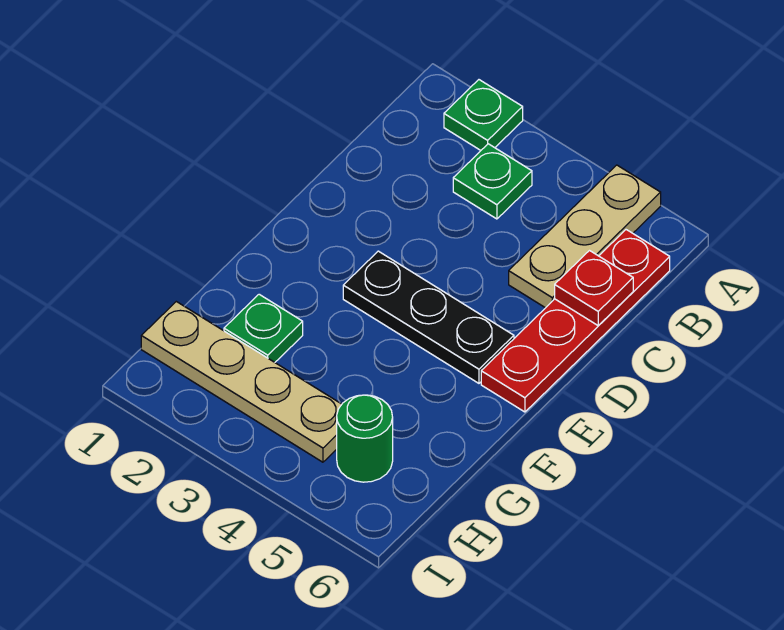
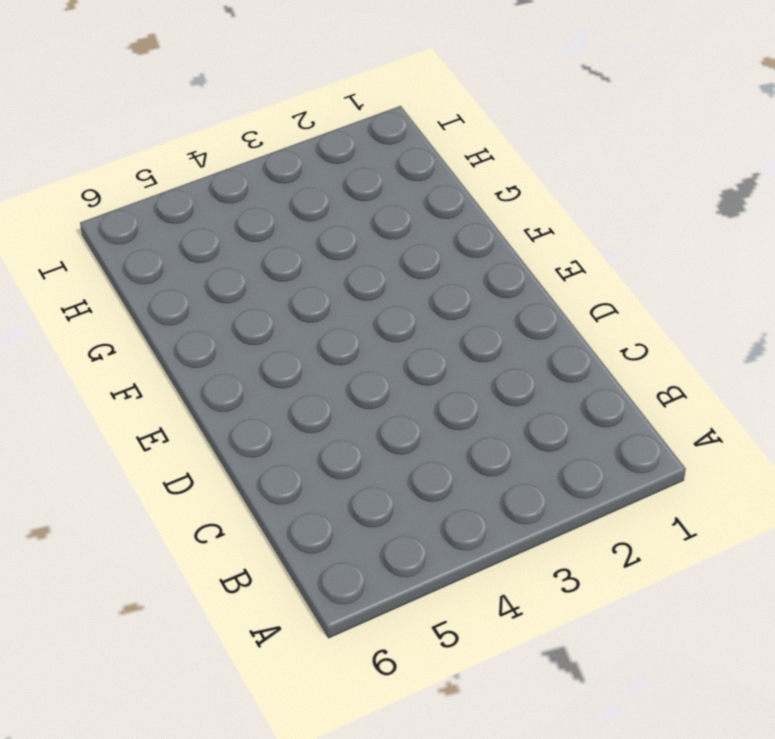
none -> green 1x1 plate [444,80,523,150]
none -> tan 1x3 plate [509,165,661,308]

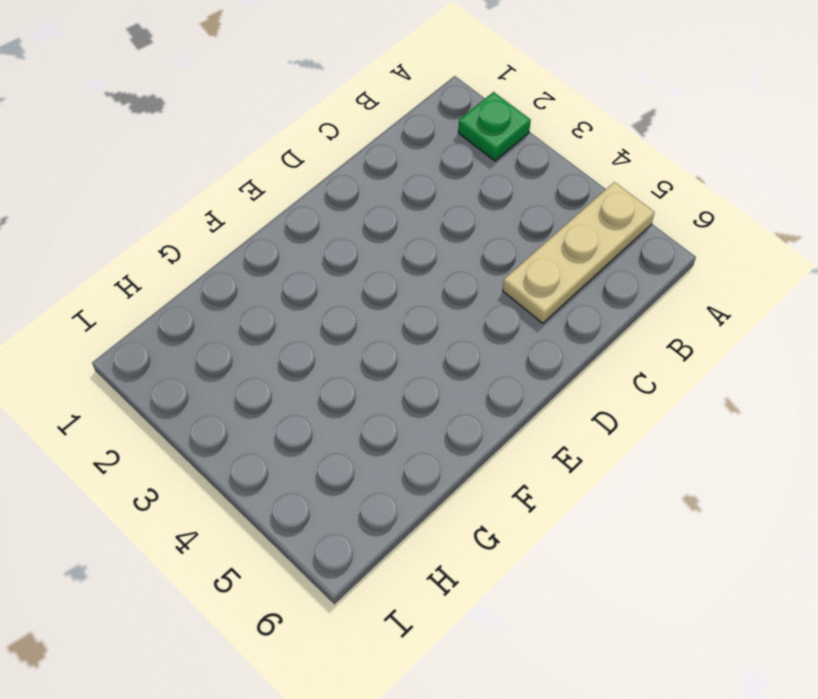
none -> green 1x1 plate [453,144,532,219]
none -> red 1x4 plate [481,230,670,412]

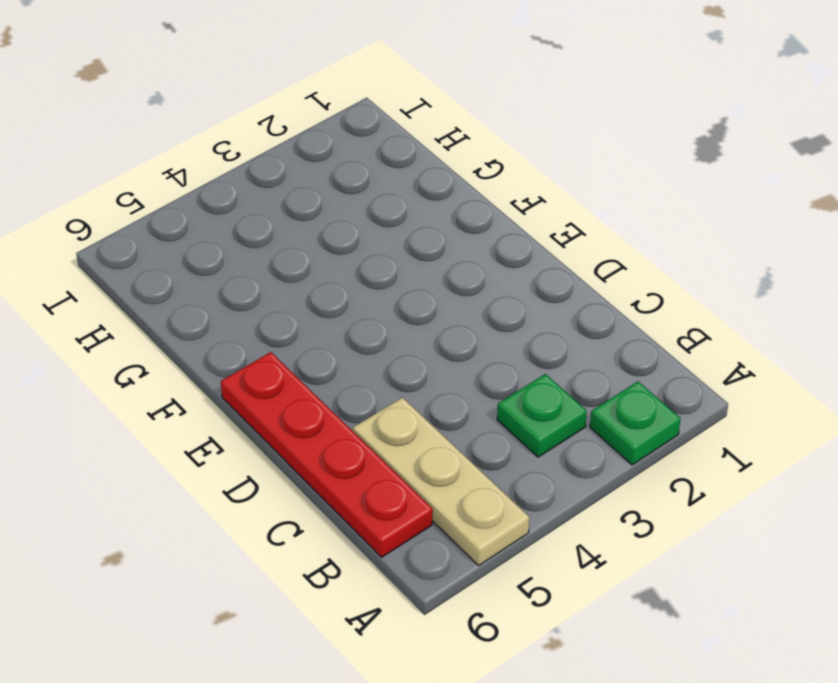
none -> black 1x3 plate [343,251,514,383]
none -> green 1x1 plate [224,294,303,362]

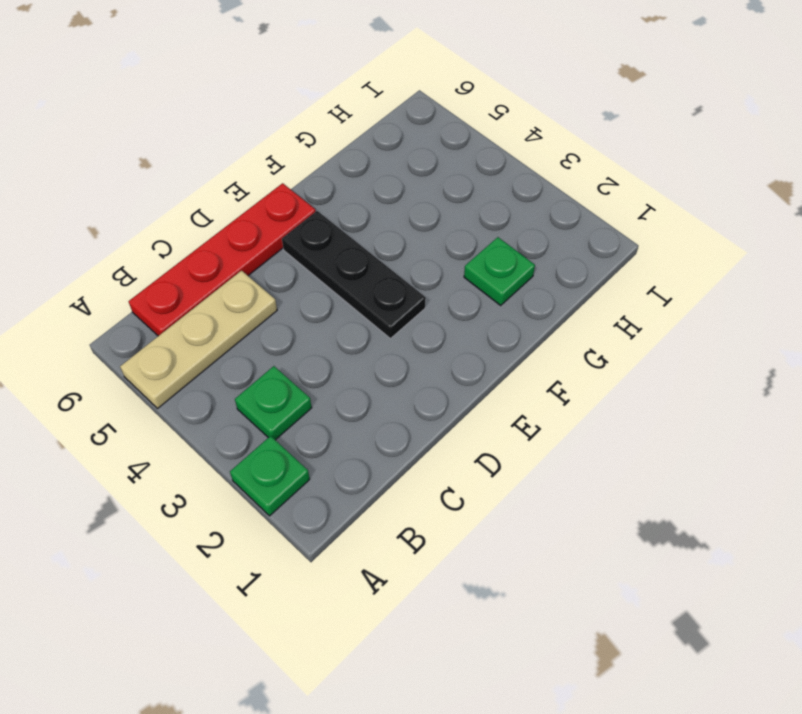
none -> tan 1x4 plate [141,302,342,462]
none -> green 1x1 round brick [337,395,393,482]

